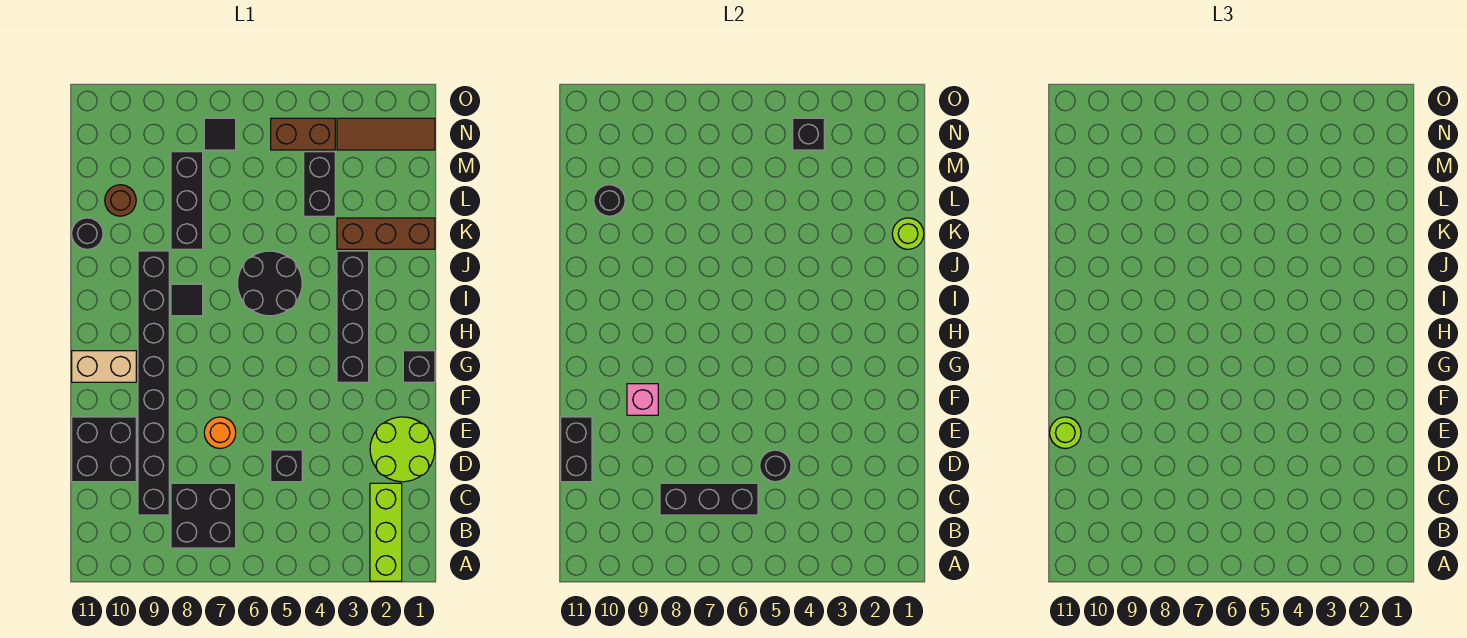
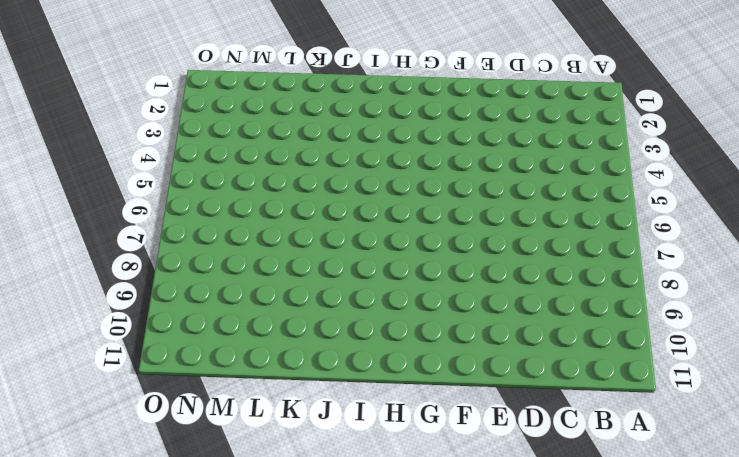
none -> lime 1x3 brick [370,483,402,581]
none -> black 2x2 brick [171,483,236,548]
none -> black 1x8 brick [138,251,169,515]

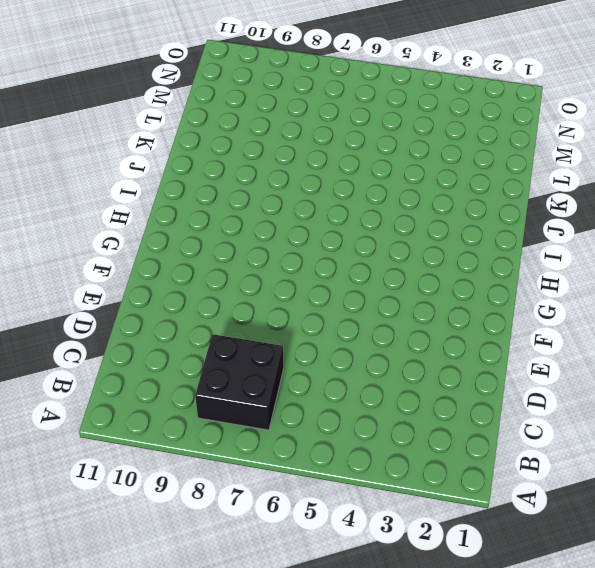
none -> lime 1x3 brick [370,483,402,581]
none -> black 1x8 brick [138,251,169,515]
none -> lime 2x2 round brick [370,417,435,482]

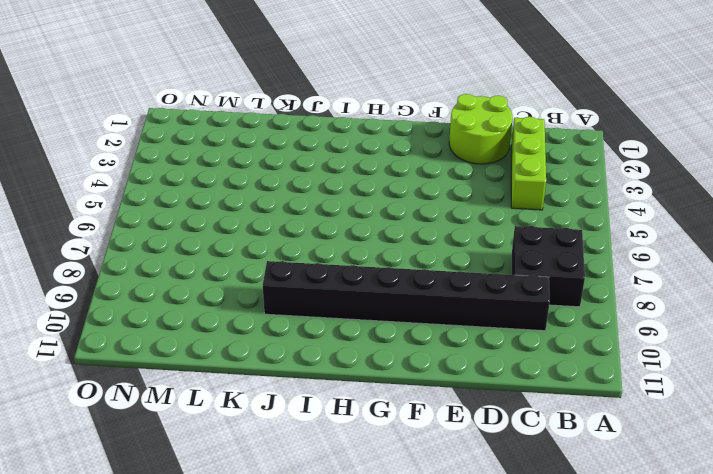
lime 1x3 brick [511,117,546,210] -> lime 1x3 brick turned to [370,483,402,581]
none -> black 1x1 brick [271,450,302,482]
none -> black 2x2 brick [72,417,136,482]
none -> orange 1x1 round brick [204,417,236,448]

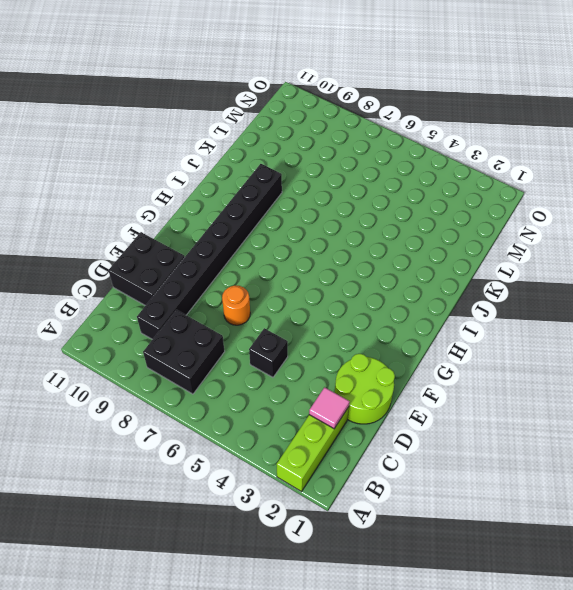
pink 1x1 tile [309,387,350,428] -> none
none -> black 1x1 brick [403,351,435,382]
none -> black 1x4 brick [337,251,369,382]
none -> tan 1x2 brick [72,351,136,382]

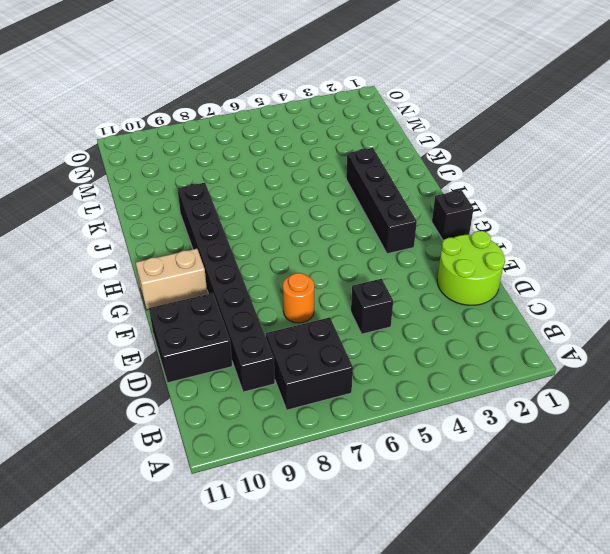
none -> lime 1x3 brick [370,483,402,581]
none -> black 2x2 round brick [237,251,302,316]
none -> black 1x1 tile [171,284,203,316]

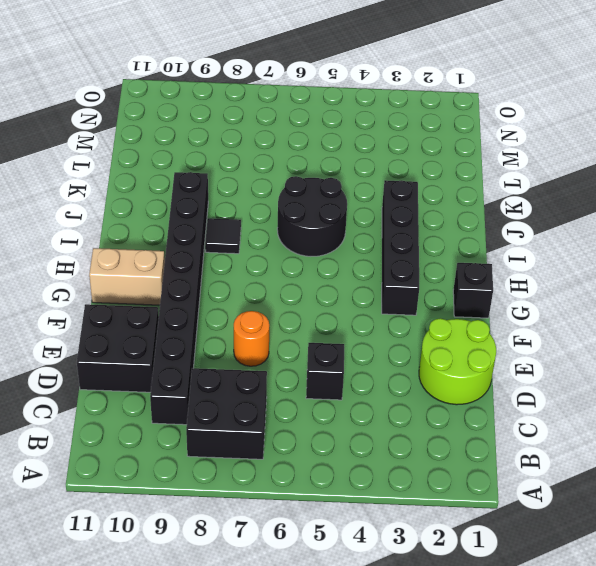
none -> lime 1x3 brick [370,483,402,581]
none -> brown 1x3 brick [337,218,435,249]
none -> black 1x3 brick [171,152,203,249]

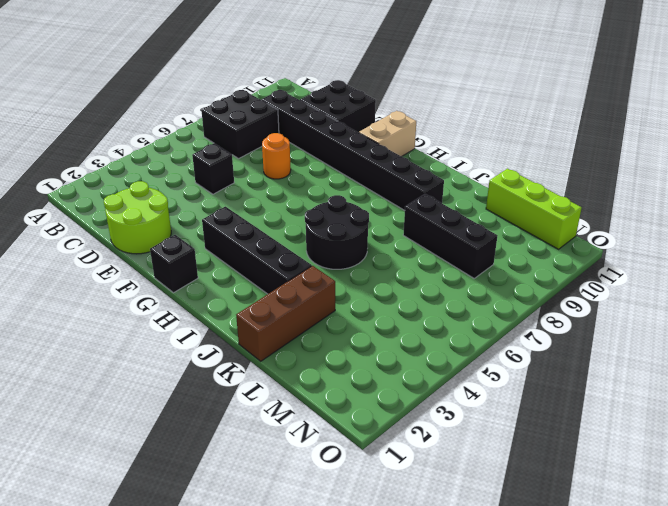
lime 1x3 brick [486,169,582,249] -> lime 1x3 brick moved to [370,483,402,581]
none -> black 1x1 tile [171,284,203,316]
none -> black 1x1 round brick [72,218,103,249]
none -> black 1x2 brick [304,152,335,216]

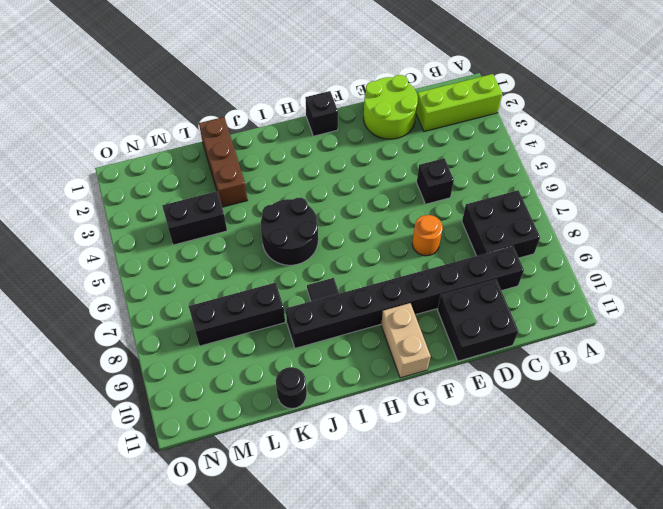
none -> black 1x4 brick [337,251,369,382]
none -> brown 1x1 round brick [105,185,136,216]
none -> brown 1x3 tile [337,118,435,150]

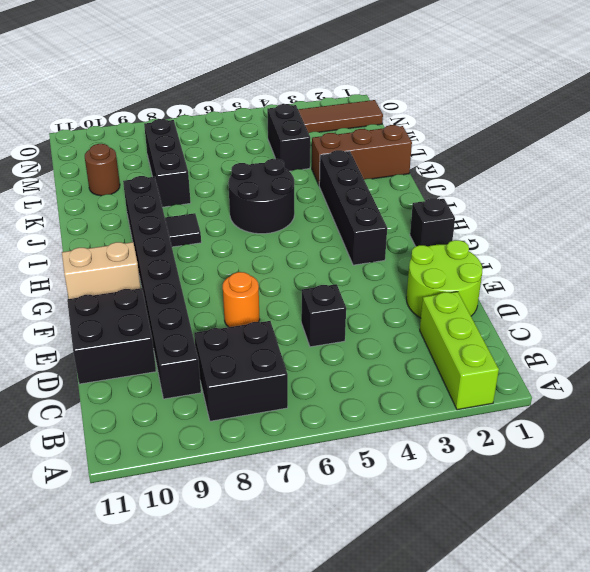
none -> black 1x1 round brick [72,218,103,249]
none -> brown 1x2 brick [271,118,335,150]
none -> black 1x1 tile [204,118,236,150]

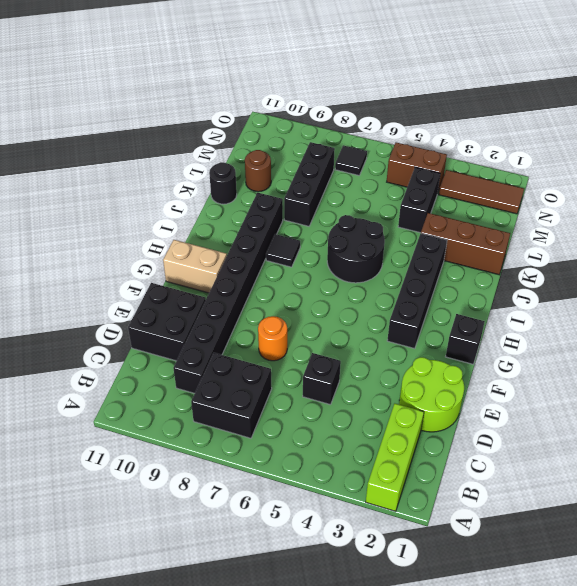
none -> black 1x3 brick [660,483,758,515]
none -> black 1x1 round brick [760,450,791,482]
none -> black 1x2 brick [561,417,592,482]

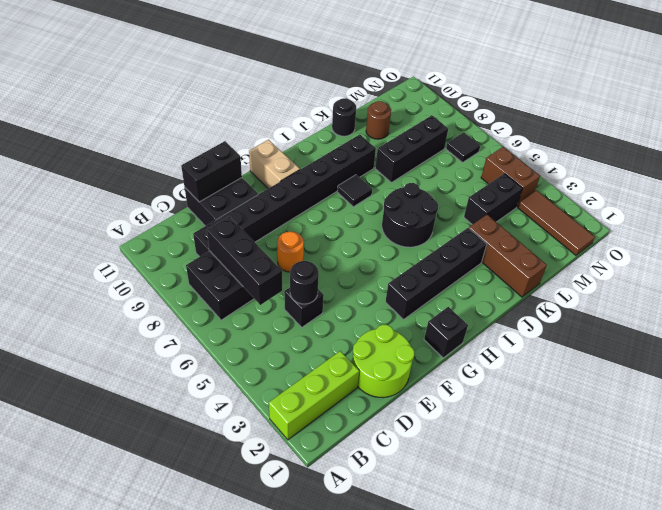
none -> pink 1x1 brick [627,384,658,415]
none -> lime 1x1 round brick [892,218,924,249]
none -> black 1x1 round brick [594,185,625,216]

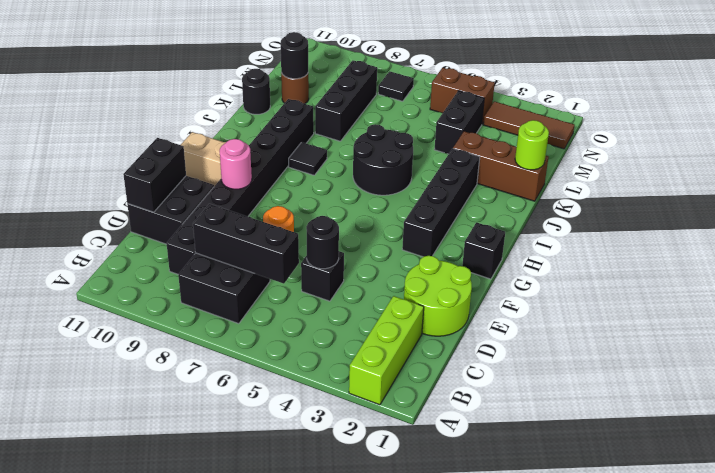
pink 1x1 round brick [220,139,252,189] -> pink 1x1 brick [627,384,658,415]
none -> black 1x1 brick [793,118,824,150]
none -> lime 1x1 round brick [1050,417,1081,449]

